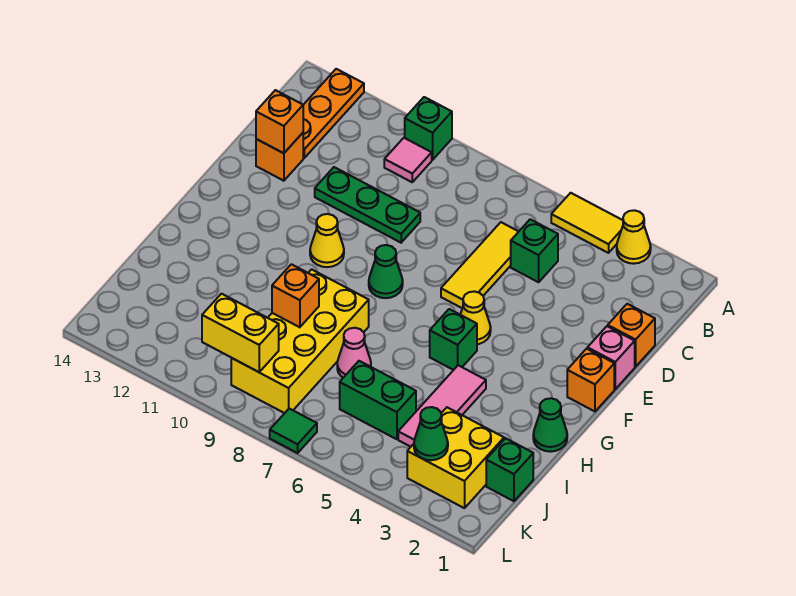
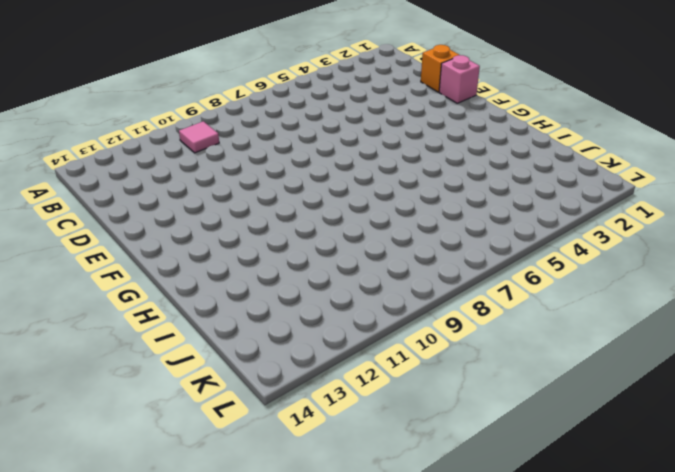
none -> yellow 1x1 cone [617,210,651,264]
none -> yellow 1x2 tile [551,193,623,253]
none -> green 1x1 brick [405,97,452,160]

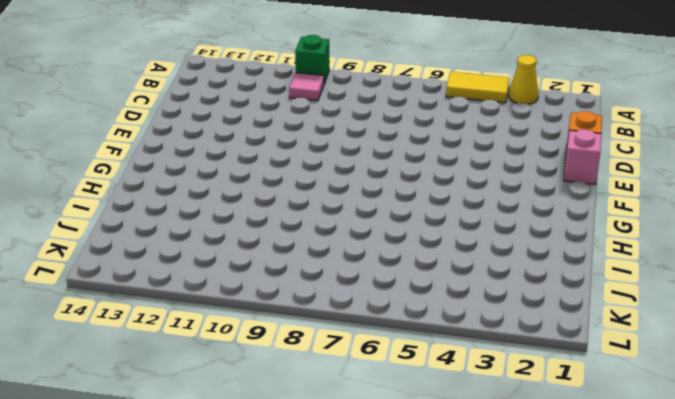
none -> orange 1x3 plate [303,69,364,158]
none -> green 1x1 brick [511,219,558,282]
none -> yellow 1x3 tile [441,222,519,308]

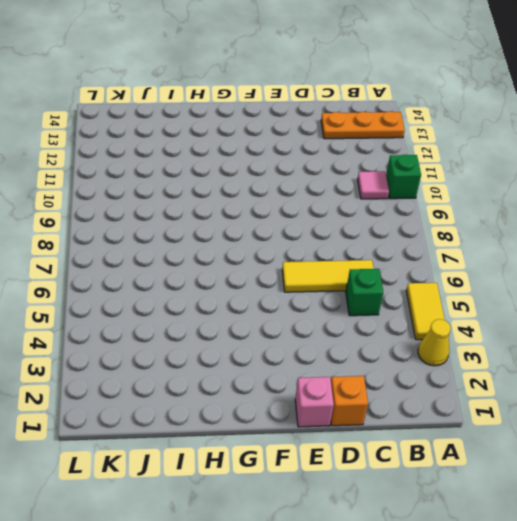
none -> green 1x3 plate [315,167,420,243]
none -> orange 1x1 brick [256,133,303,181]
none -> orange 1x1 brick [567,349,614,411]

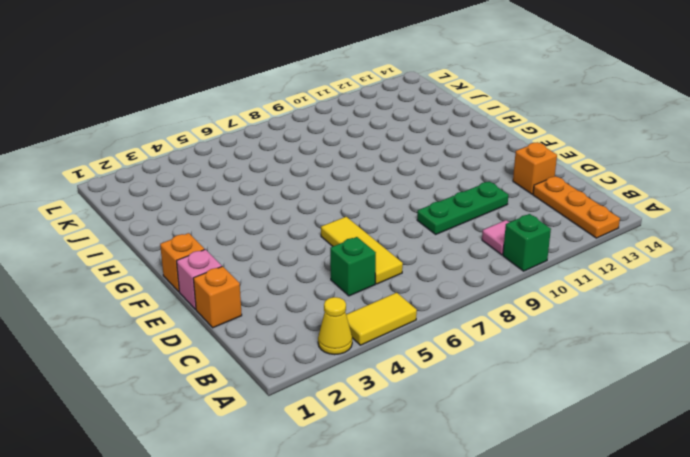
none -> yellow 1x1 cone [460,291,491,344]
none -> green 1x1 cone [369,245,403,298]
none -> yellow 1x1 cone [310,214,344,267]

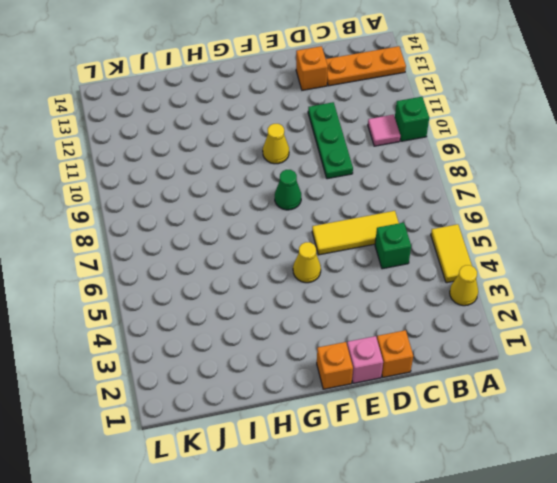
none -> green 1x1 brick [430,309,477,370]
none -> green 1x1 cone [533,398,567,452]
none -> pink 1x3 tile [398,365,486,447]

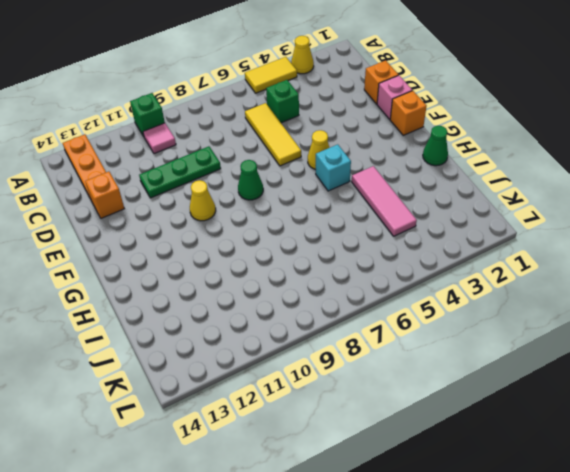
cyan 1x1 brick [316,144,351,191] -> green 1x1 brick [430,309,477,370]
none -> yellow 2x4 brick [231,269,369,413]
none -> pink 1x1 cone [337,328,371,378]
none -> green 1x1 brick [486,438,533,501]

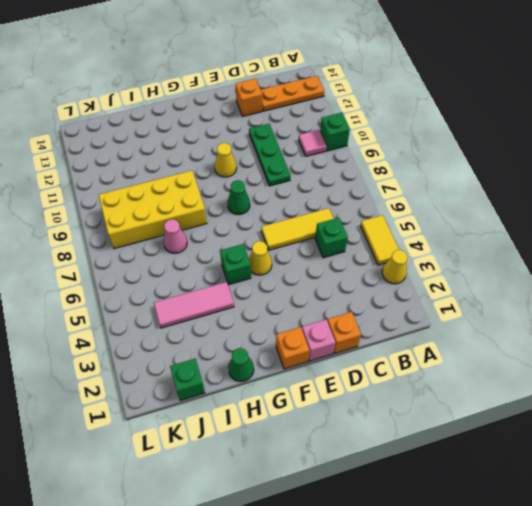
none -> yellow 2x2 brick [407,407,504,508]
none -> green 1x2 brick [340,361,416,439]
none -> green 1x1 tile [270,409,317,453]

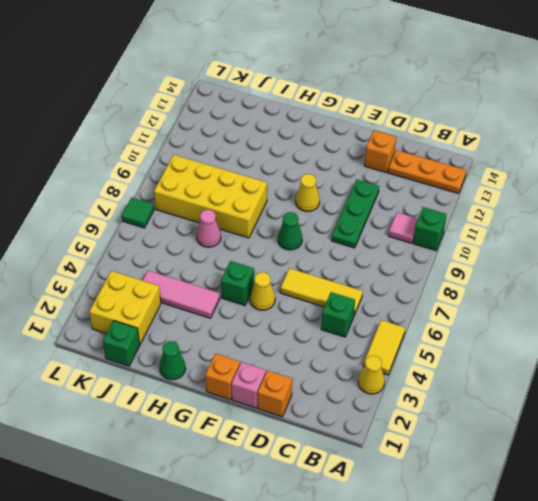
none -> green 1x2 brick [340,361,416,439]
none -> orange 1x1 brick [256,90,303,153]
none -> orange 1x1 brick [272,264,319,327]

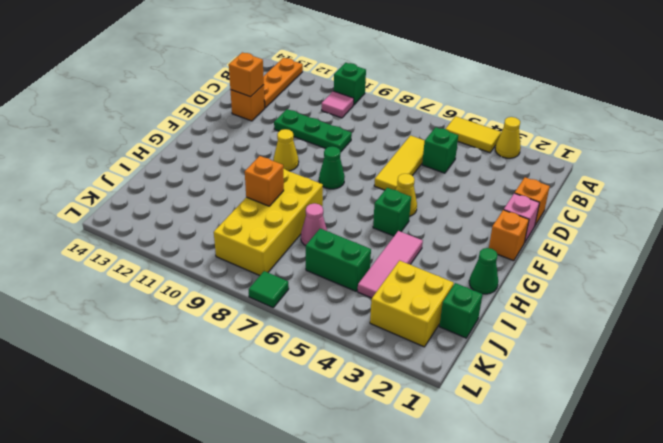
none -> green 1x1 cone [414,407,448,460]
none -> yellow 1x2 brick [202,294,279,372]

